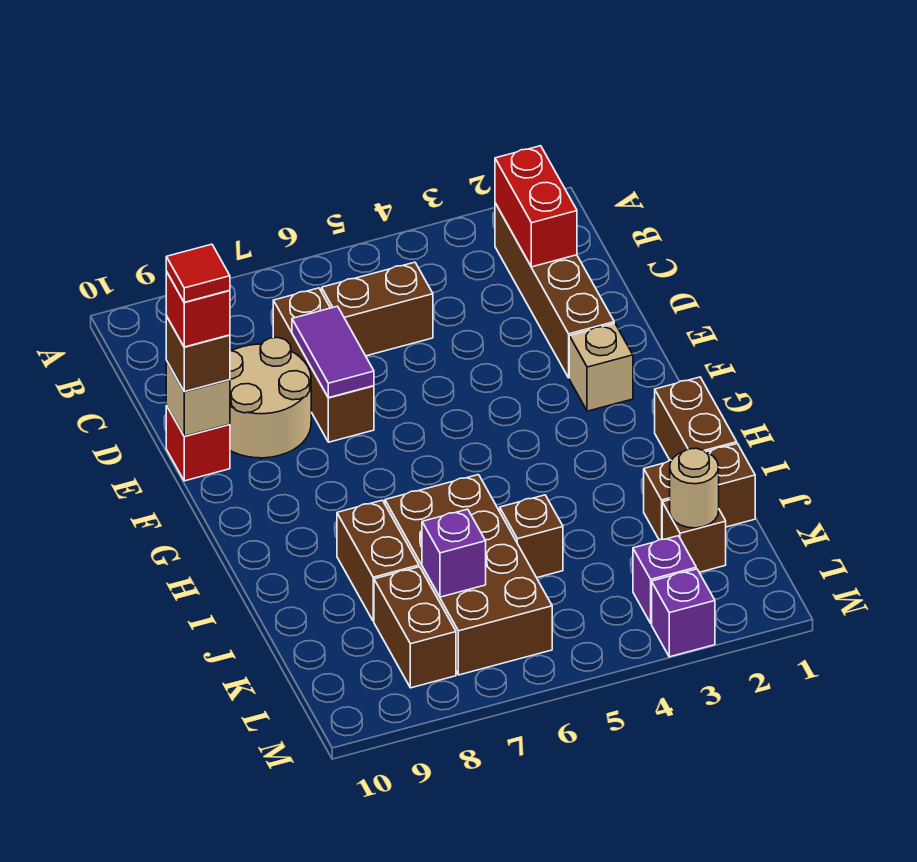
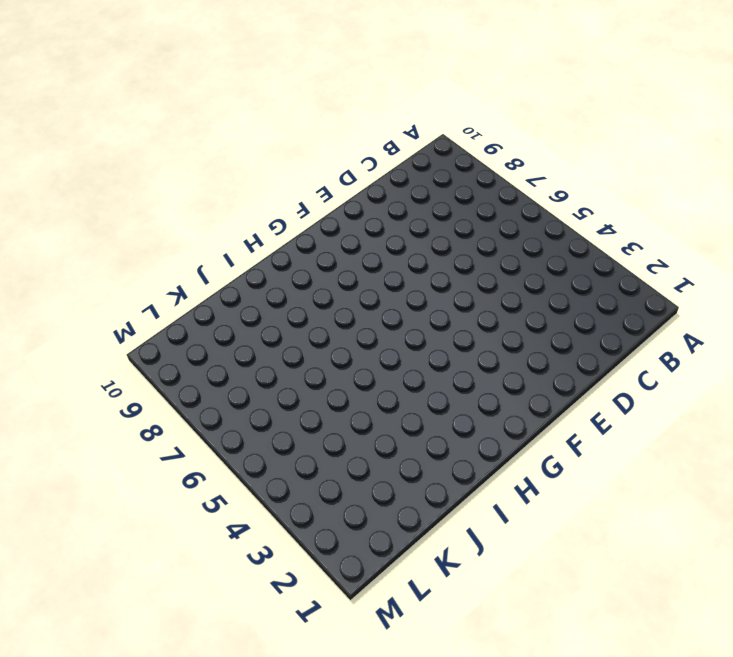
none -> brown 1x4 brick [495,203,614,378]
none -> brown 1x2 brick [322,262,433,356]
none -> brown 1x3 brick [273,288,374,442]

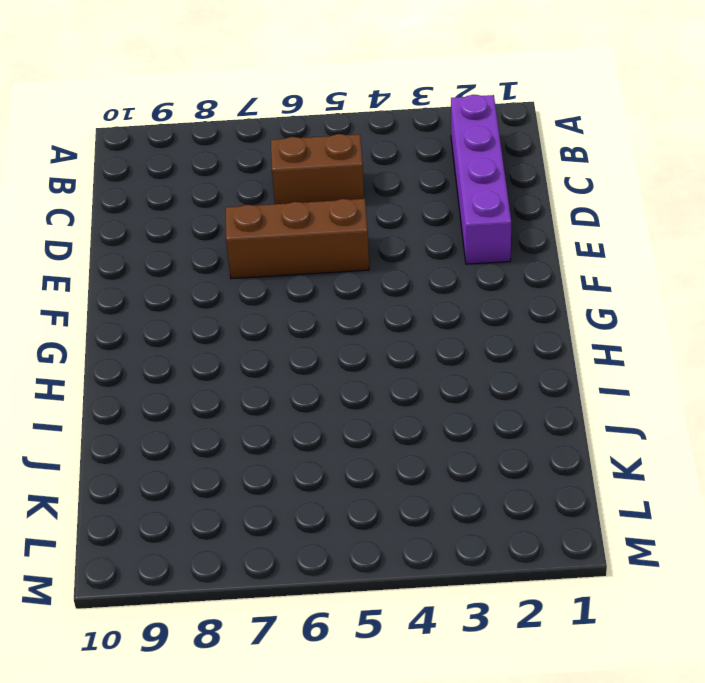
purple 1x4 brick [451,95,511,264] -> brown 1x4 brick [495,203,614,378]
brown 1x3 brick [226,199,369,279] -> brown 1x3 brick turned to [273,288,374,442]
none -> tan 2x2 round brick [230,338,311,458]
none -> red 1x1 brick [166,406,230,481]
none -> tan 1x1 brick [569,323,633,411]

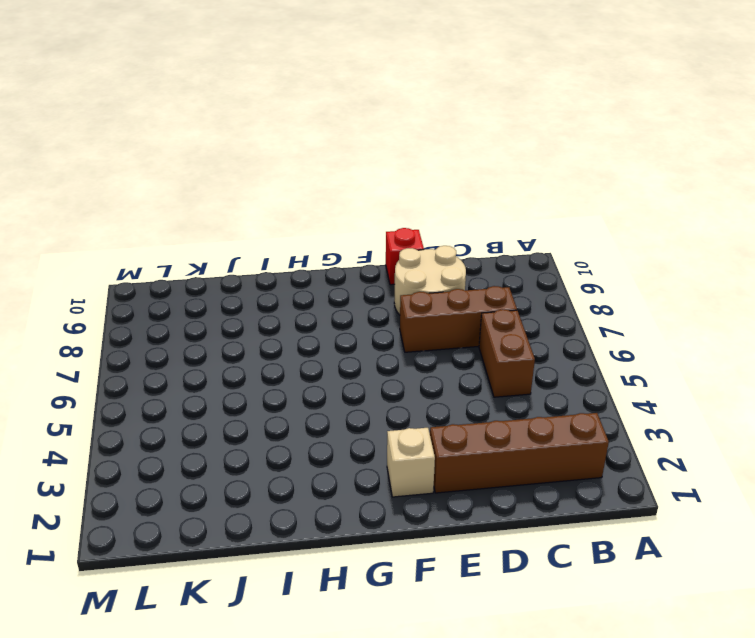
none -> brown 1x2 brick [655,377,737,460]
none -> brown 2x4 brick [385,475,552,675]
none -> brown 1x2 brick [337,500,419,621]

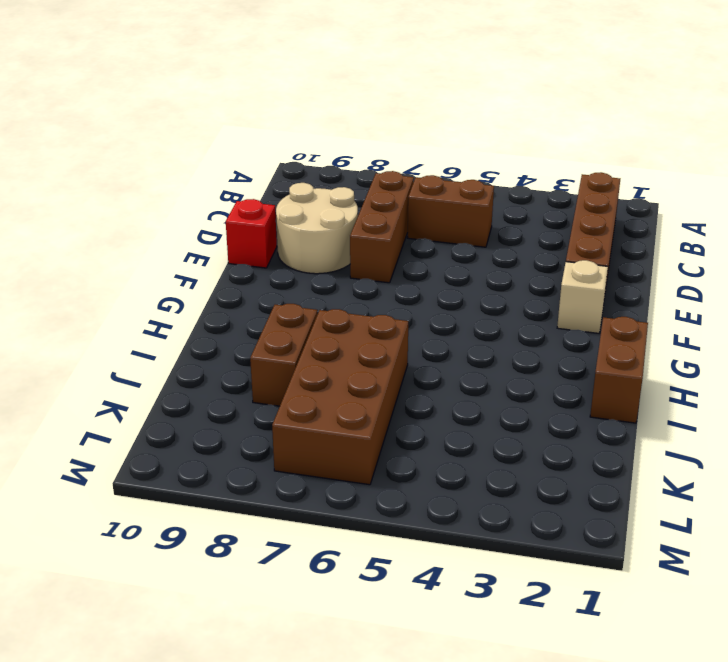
none -> brown 1x2 brick [644,444,755,540]
none -> brown 1x1 brick [500,495,563,578]
none -> brown 1x1 brick [662,500,726,572]

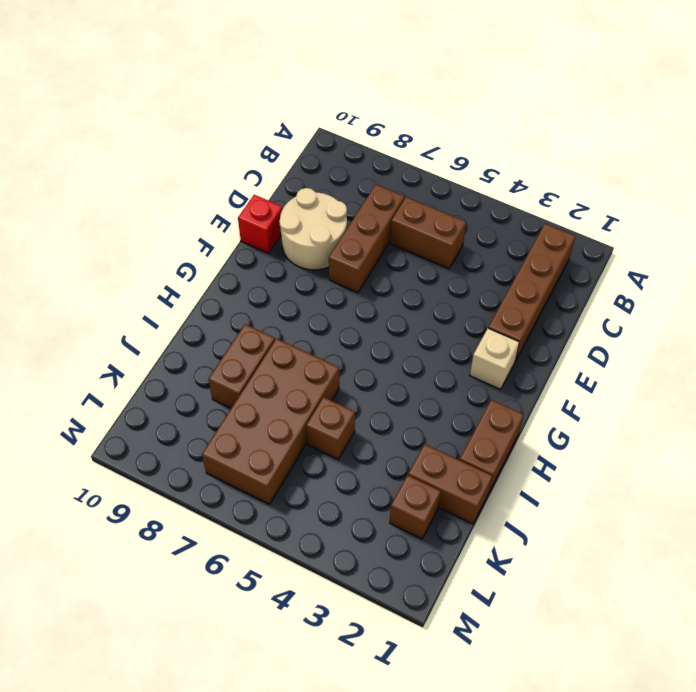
none -> brown 1x2 brick [374,567,456,688]
none -> purple 1x1 brick [633,536,696,623]
none -> purple 1x1 brick [652,569,715,657]

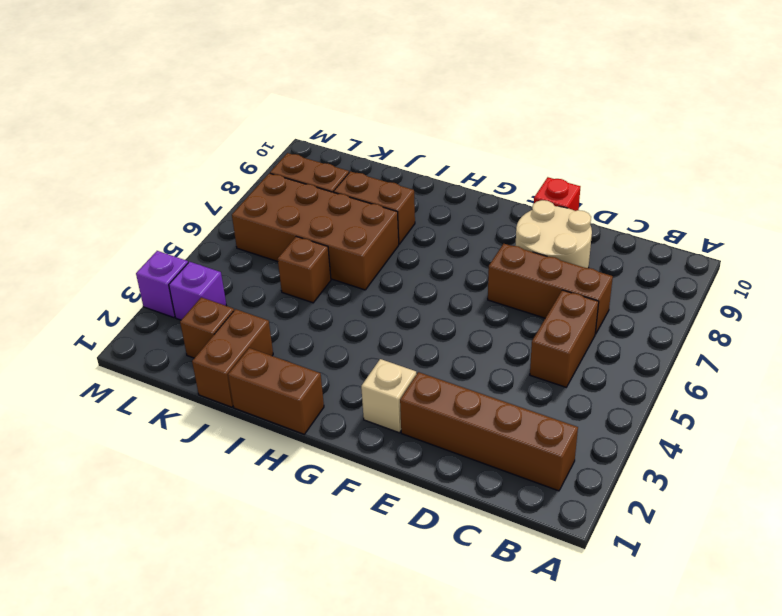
none -> red 1x2 brick [495,146,577,267]
none -> purple 1x2 tile [292,306,374,398]
none -> tan 1x1 brick [166,361,230,436]

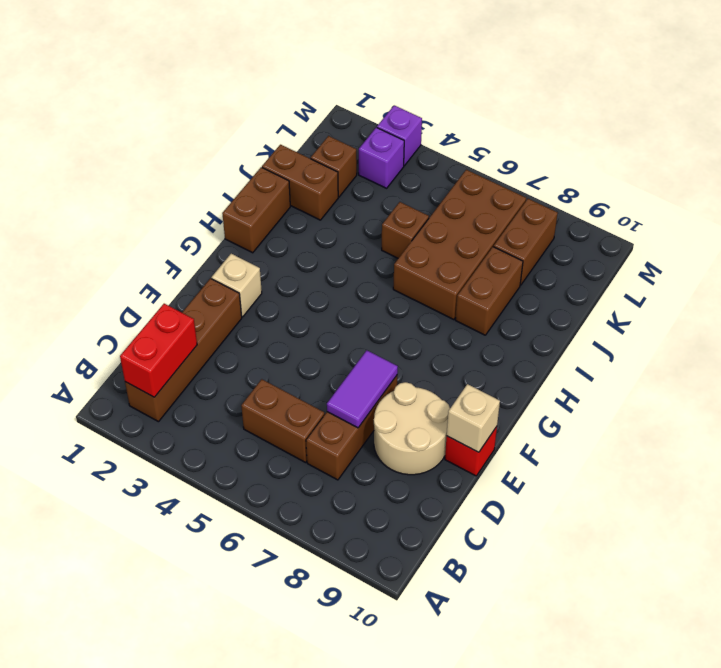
none -> tan 1x1 round brick [670,448,719,528]
none -> purple 1x1 brick [422,509,486,597]
none -> brown 1x1 brick [166,316,230,392]

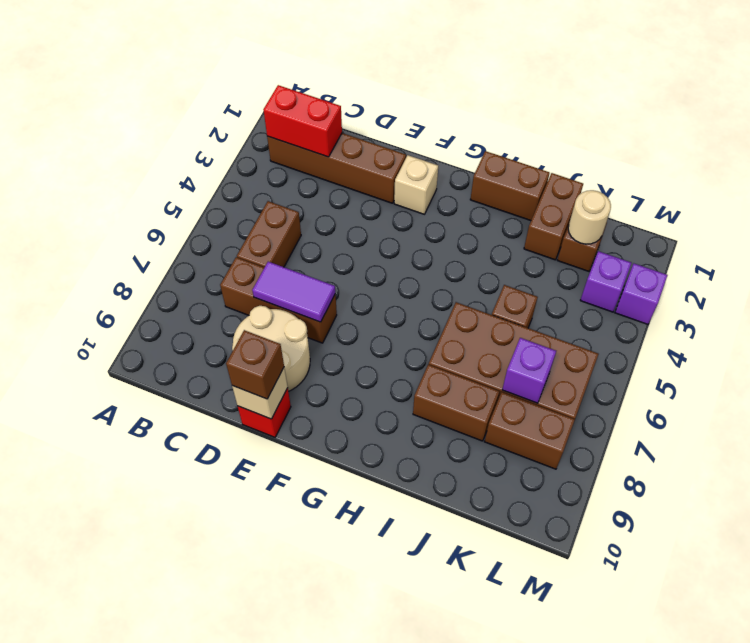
none -> red 1x1 brick [166,272,230,347]
none -> red 1x1 tile [166,244,230,302]

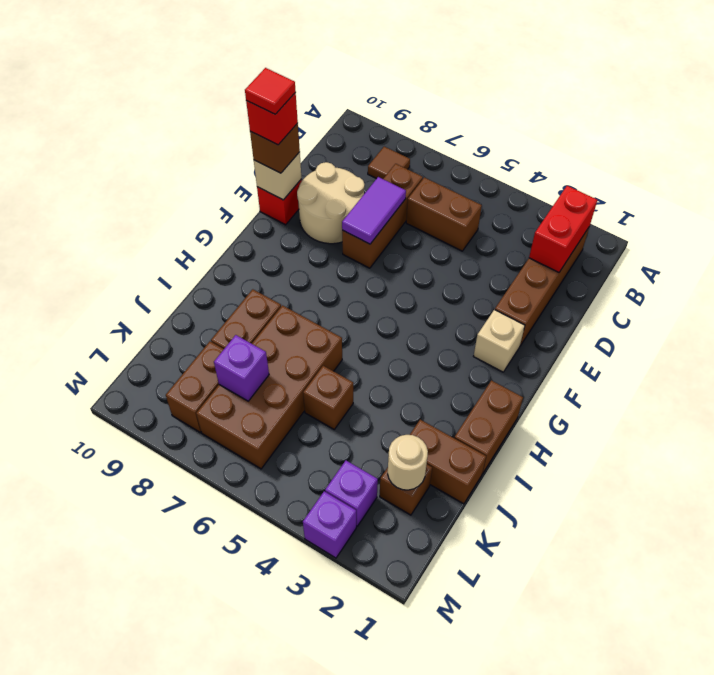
brown 1x1 tile [368,147,410,179] -> none

